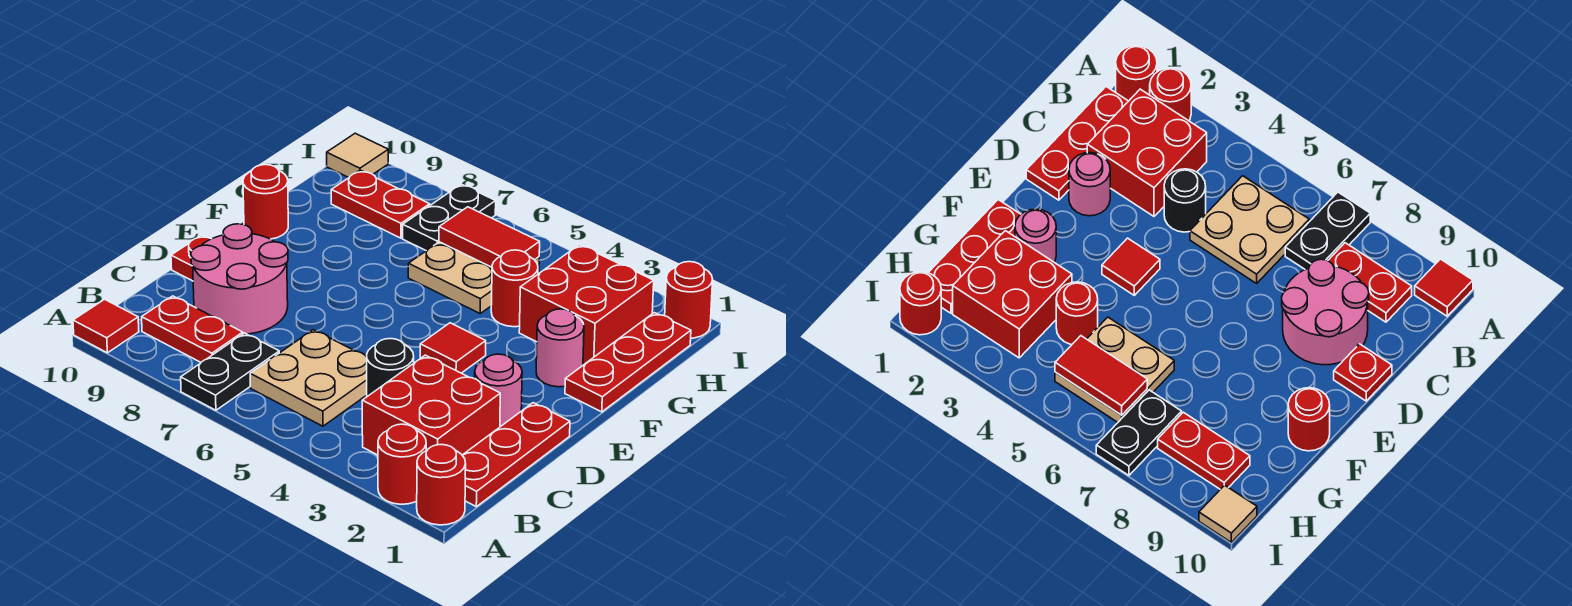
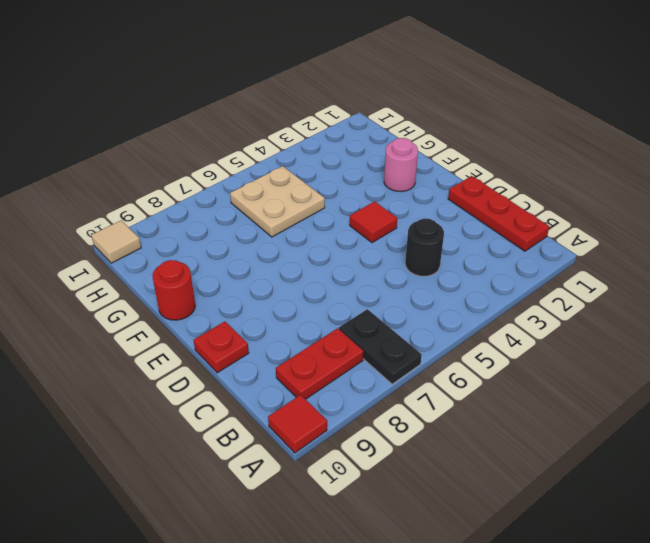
none -> red 1x1 round brick [417,445,466,525]
none -> red 1x1 round brick [378,424,426,504]
none -> red 2x2 brick [362,355,500,455]

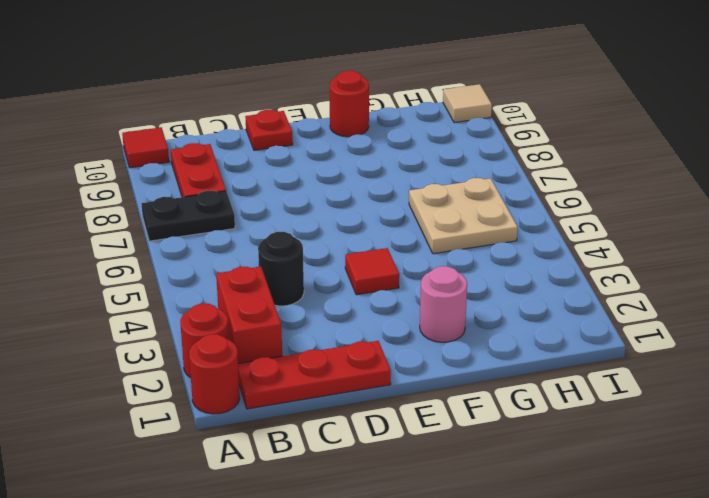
red 1x2 brick [216,267,282,363] -> red 2x2 brick [362,355,500,455]
none -> tan 2x2 plate [250,330,367,426]
none -> pink 2x2 round brick [191,224,288,334]
none -> pink 1x1 round brick [475,354,522,427]

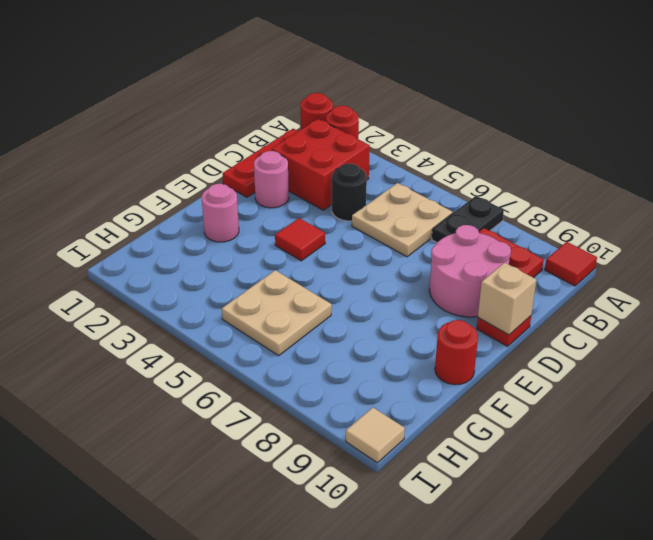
tan 1x1 brick [478,263,536,335] -> none
none -> red 1x3 plate [565,313,691,412]
none -> red 2x2 brick [519,245,654,365]
none -> red 1x1 round brick [491,250,538,327]

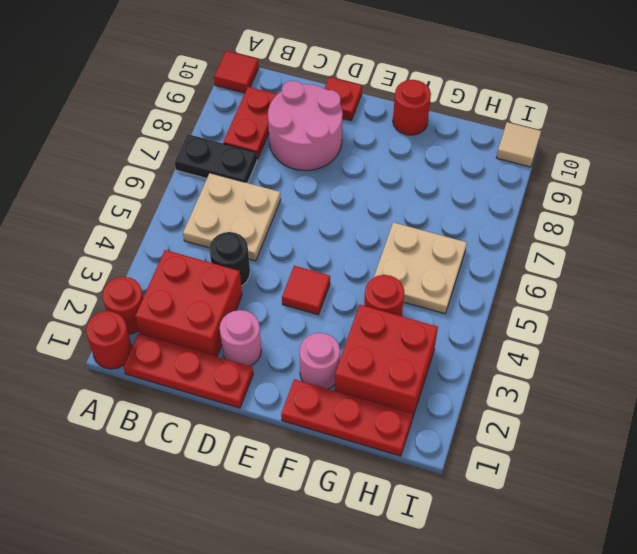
none -> black 1x2 plate [403,184,496,251]
none -> red 1x2 plate [331,170,430,238]
none -> red 1x1 round brick [665,262,713,338]

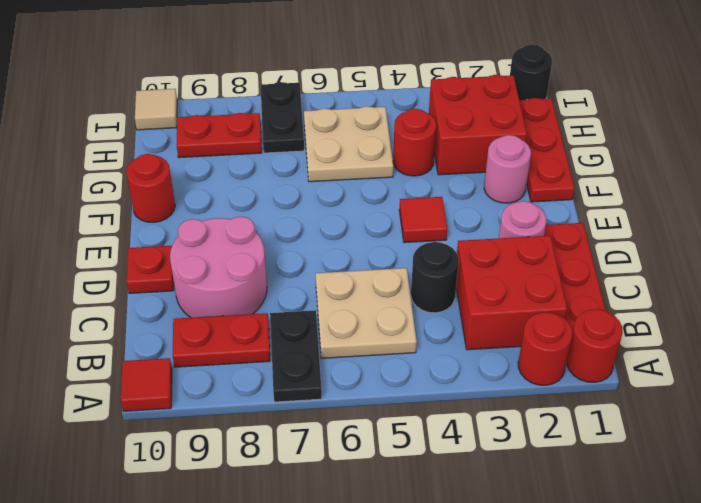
black 1x1 round brick [510,44,552,100] -> red 1x1 round brick [665,262,713,338]
none -> red 1x2 tile [439,207,540,267]

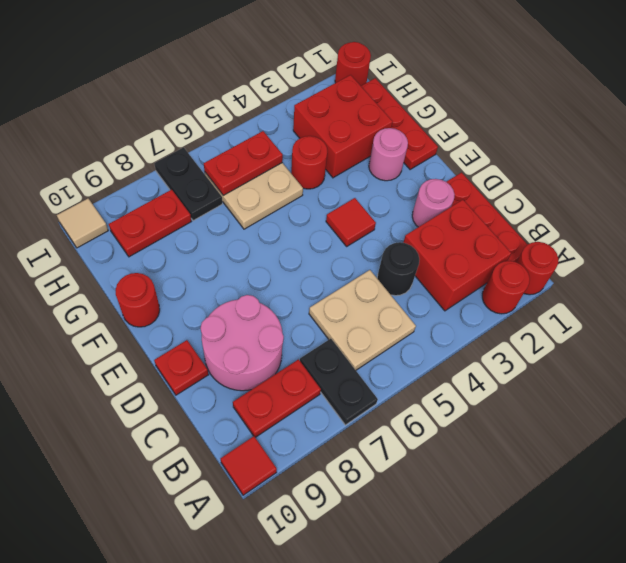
red 1x2 plate [204,131,283,195] -> red 1x2 tile [439,207,540,267]

